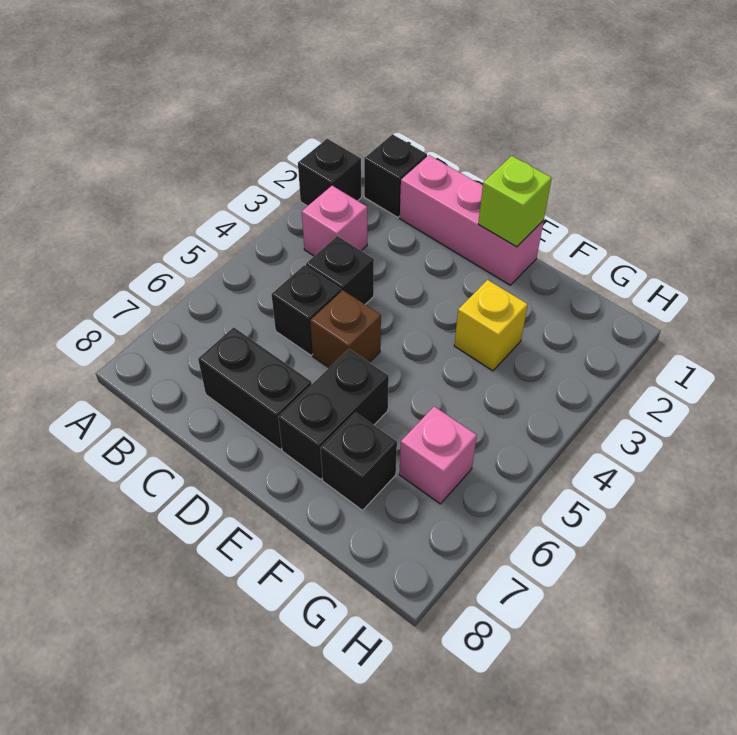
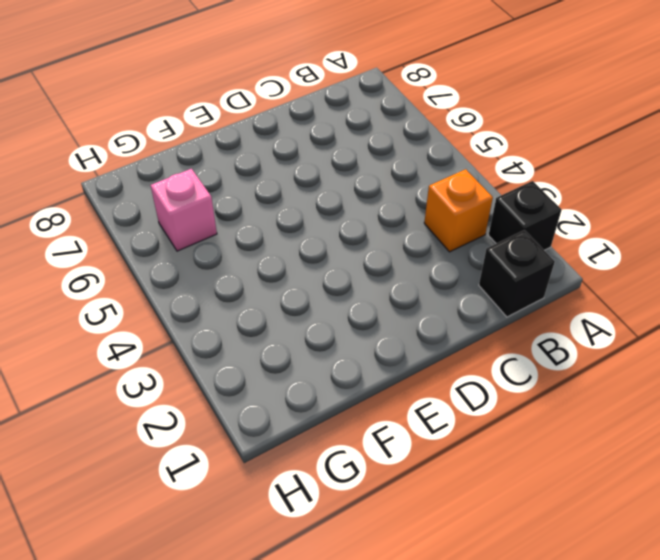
orange 1x1 brick [424,169,493,252] -> pink 1x1 brick [302,186,367,256]
none -> pink 1x3 brick [400,155,544,285]
none -> black 1x1 brick [306,236,374,304]
none -> black 1x1 brick [271,265,341,355]

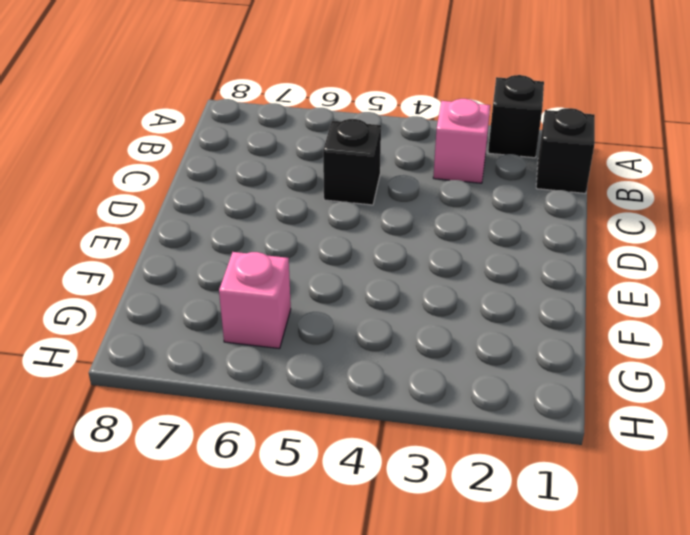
none -> pink 1x3 brick [400,155,544,285]
none -> black 1x1 brick [306,236,374,304]
none -> black 1x2 brick [198,327,312,449]

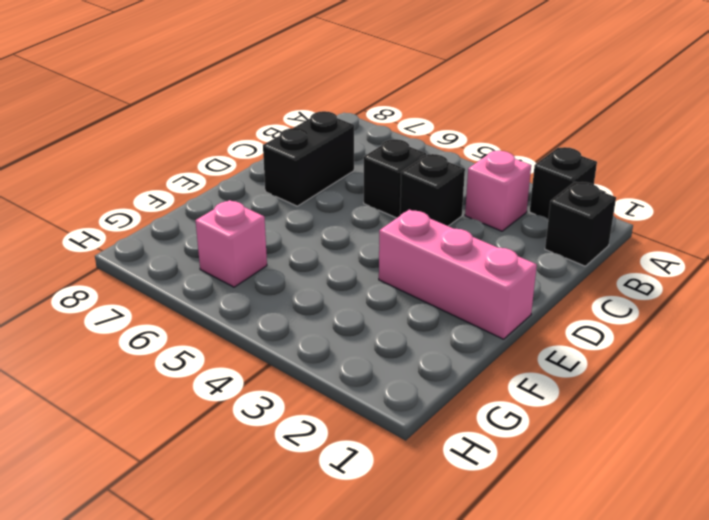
pink 1x3 brick [379,210,537,339] -> pink 1x3 brick turned to [400,155,544,285]
none -> brown 1x1 brick [310,290,381,368]
none -> black 1x2 brick [278,349,389,479]
none -> yellow 1x1 brick [454,280,528,371]

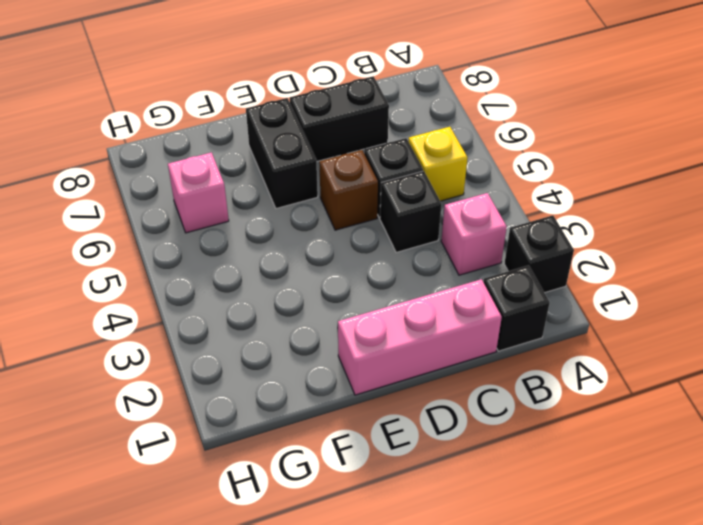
yellow 1x1 brick [408,127,468,201] -> yellow 1x1 brick moved to [454,280,528,371]
none -> black 1x1 brick [320,413,397,510]
none -> lime 1x1 brick [478,156,552,247]

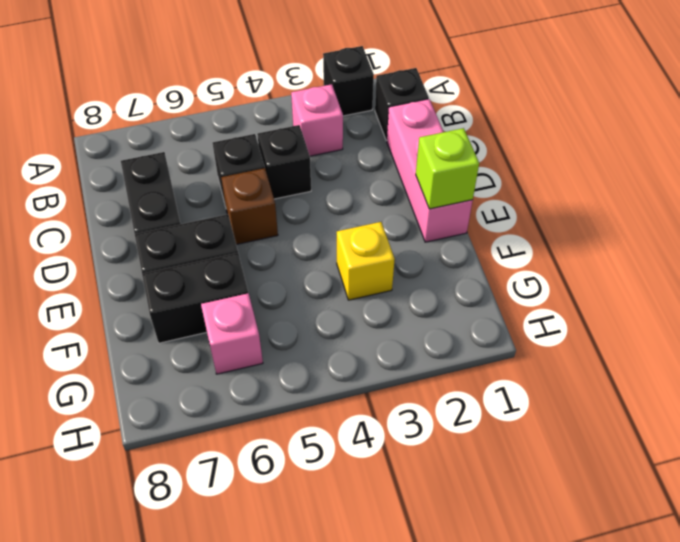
black 1x2 brick [142,253,248,343] -> black 1x1 brick [320,413,397,510]

